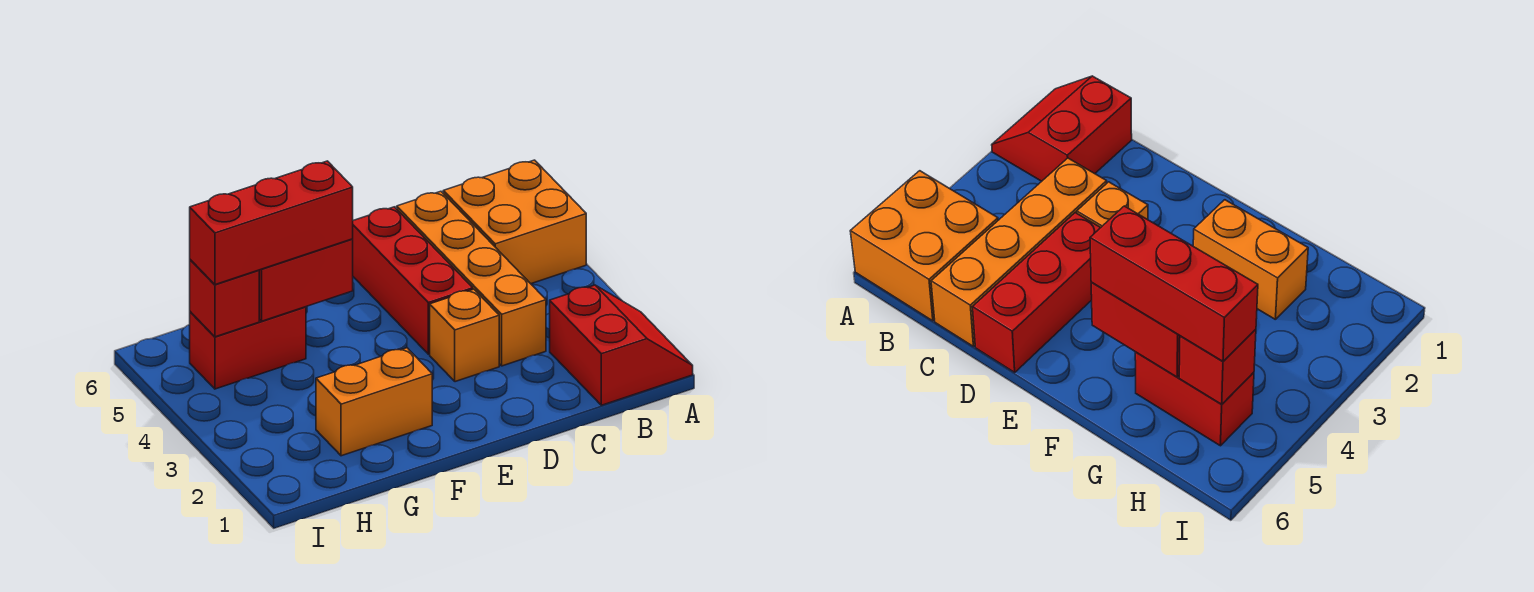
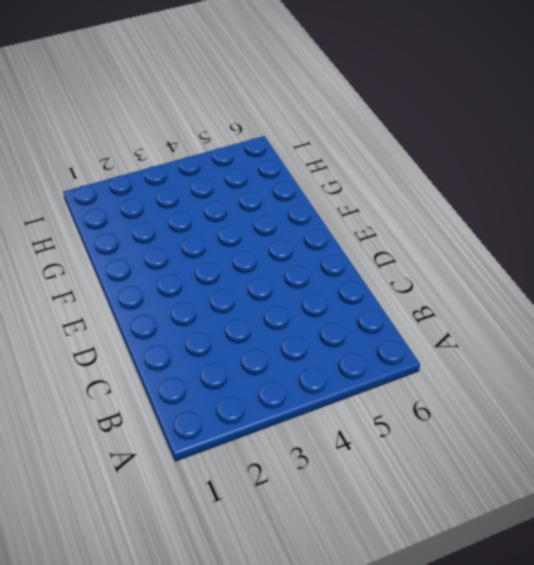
none -> red 2x2 slope [550,285,693,405]
none -> orange 2x2 brick [443,160,586,284]

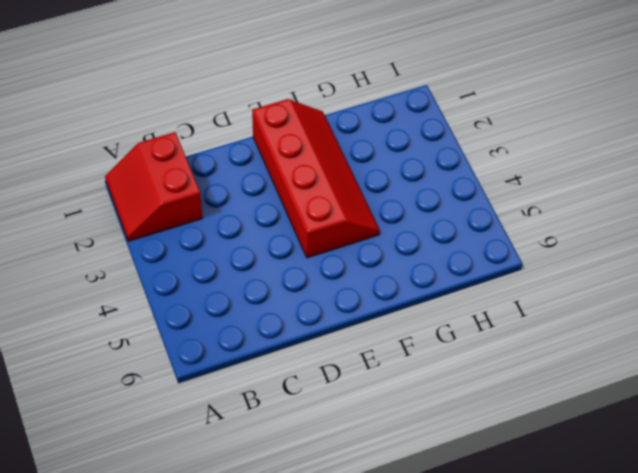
red 2x4 slope [252,99,380,258] -> orange 1x2 brick [316,348,432,456]
none -> orange 2x2 brick [443,160,586,284]
none -> orange 1x4 brick [397,191,546,366]

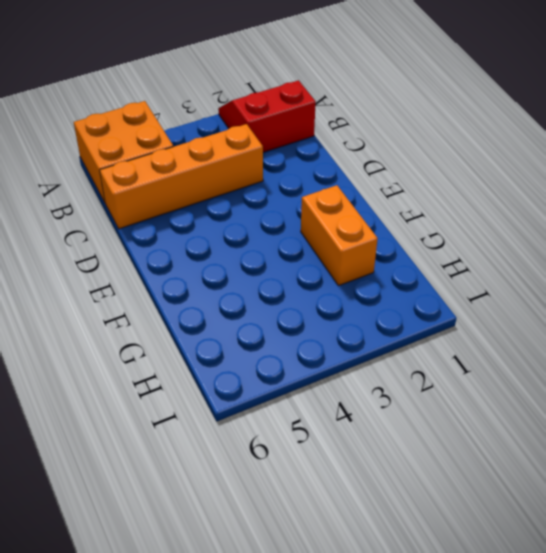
none -> orange 1x1 brick [430,289,499,382]
none -> red 1x3 brick [353,207,473,354]

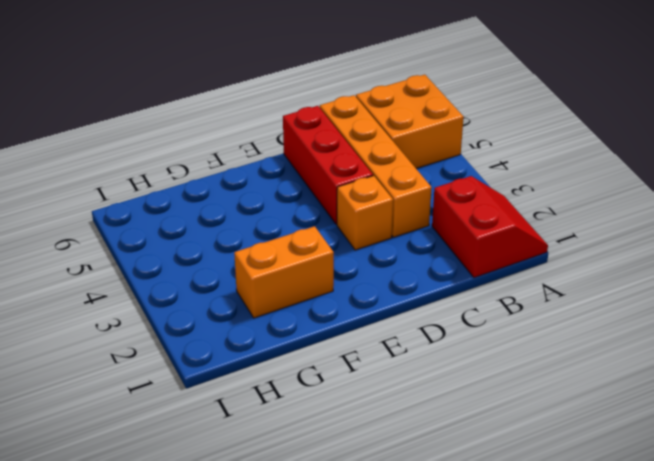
none -> red 1x2 brick [190,307,306,389]
none -> red 1x2 brick [259,239,353,321]

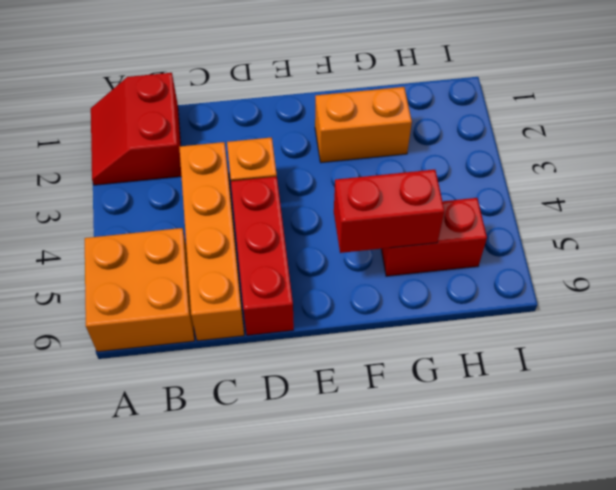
none -> red 1x1 brick [190,260,259,337]
none -> red 1x3 brick [190,161,353,285]

